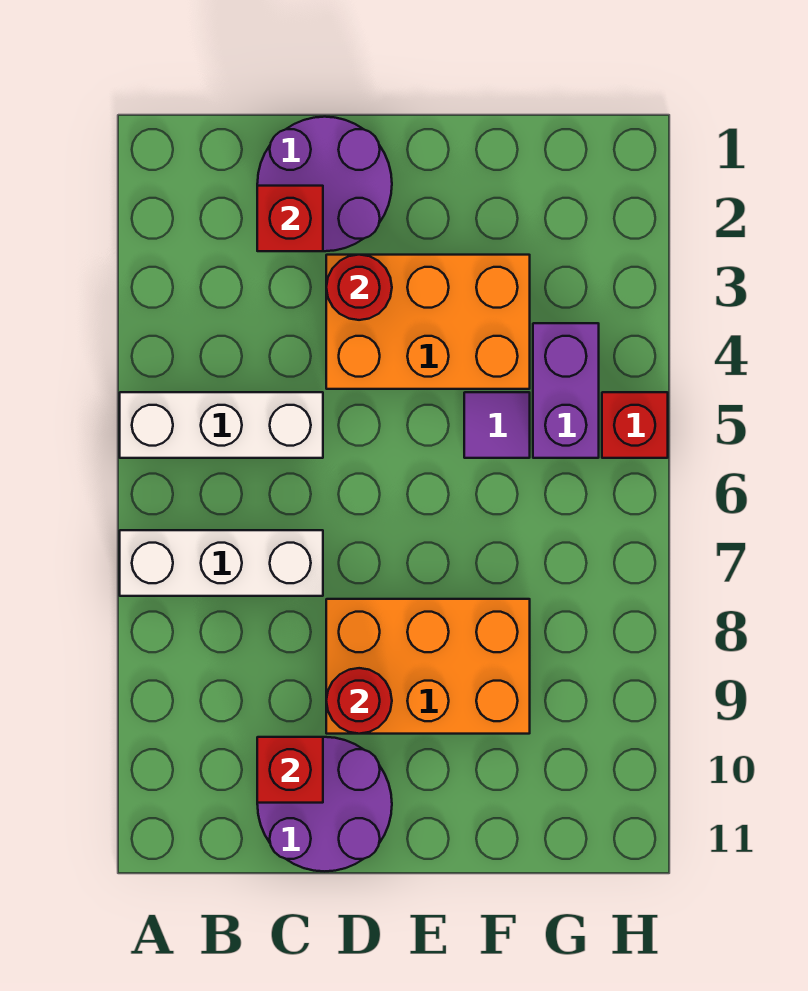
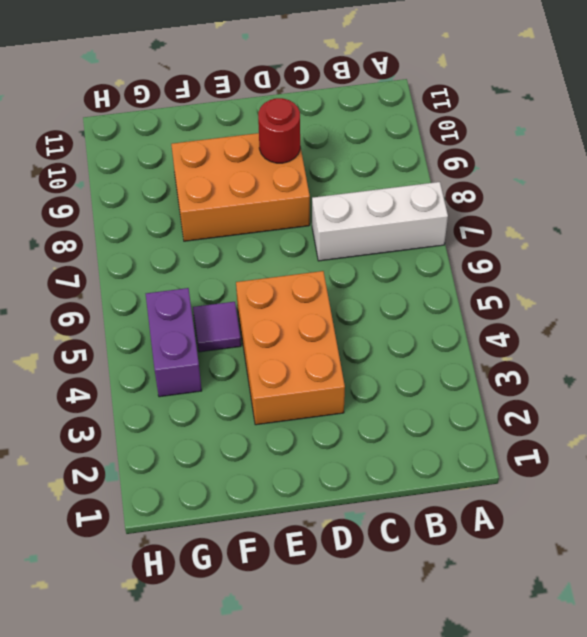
orange 2x3 brick [236,271,345,425] -> orange 2x3 brick turned to [326,255,530,389]
none -> white 1x3 brick [120,392,323,458]
none -> purple 2x2 round brick [257,117,392,251]
none -> purple 2x2 round brick [257,737,392,871]

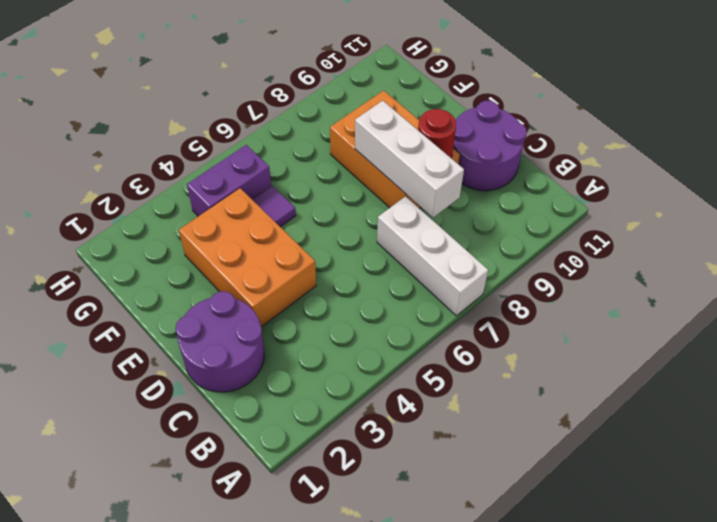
white 1x3 brick [355,101,464,218] -> white 1x3 brick moved to [120,392,323,458]
none -> red 1x1 brick [602,392,668,458]
none -> red 1x1 brick [257,186,323,251]
none -> red 1x1 brick [257,737,323,803]

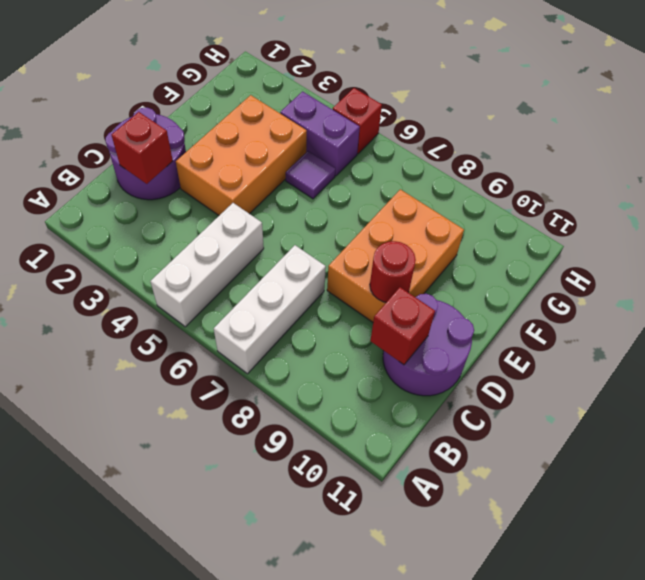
none -> red 1x1 round brick [326,255,392,320]

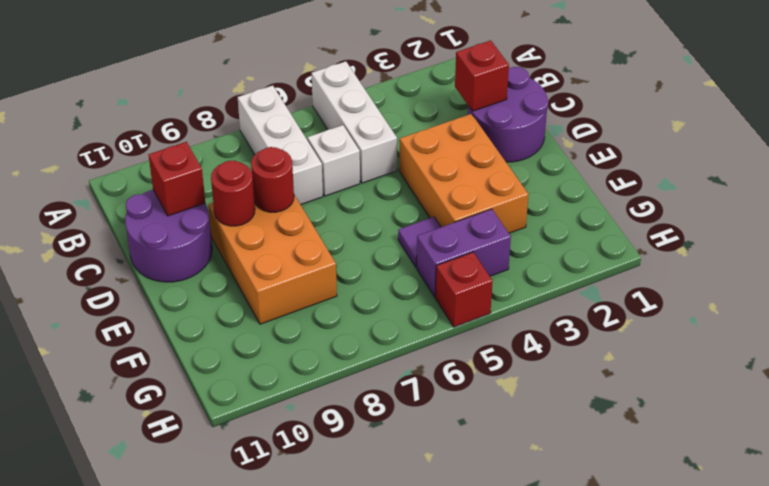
white 1x1 brick [308,125,360,196] -> none
red 1x1 round brick [251,147,294,212] -> red 1x1 round brick moved to [326,255,392,320]

